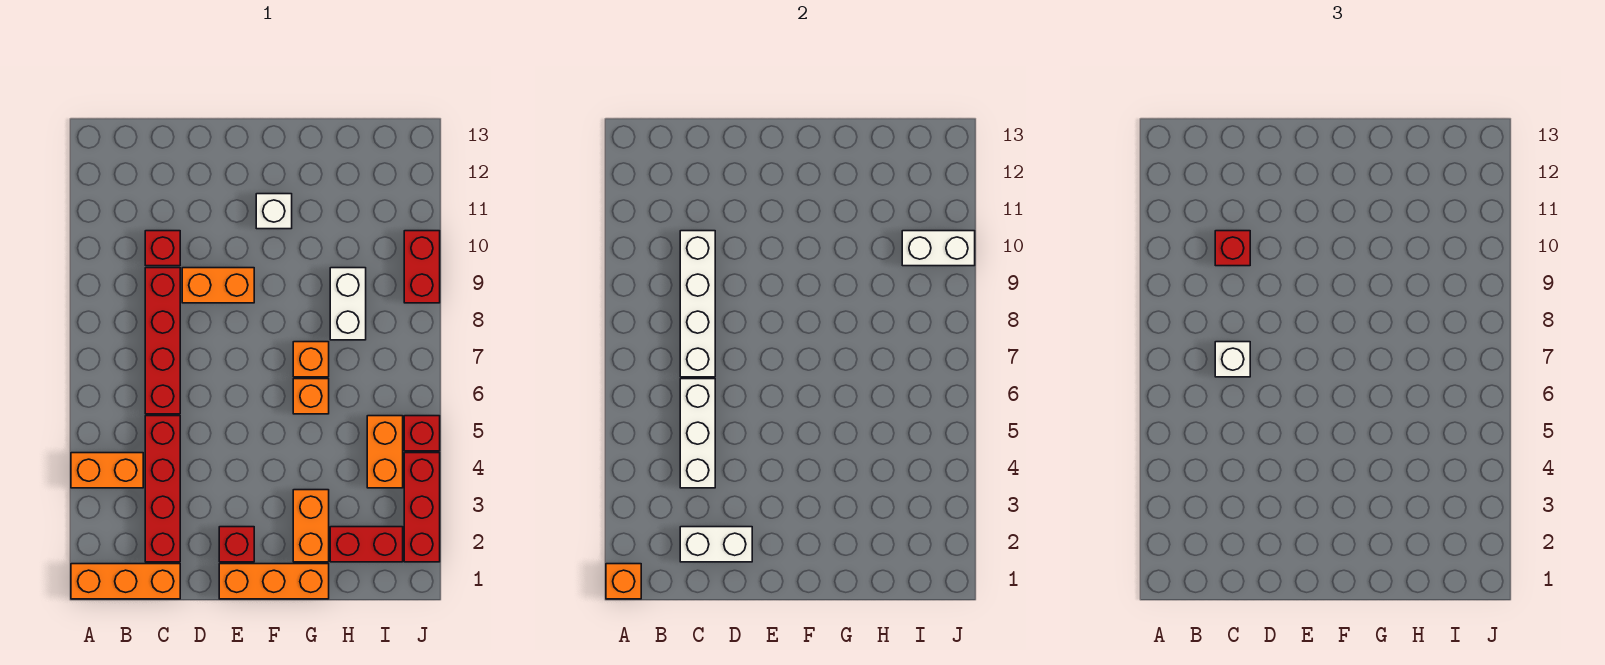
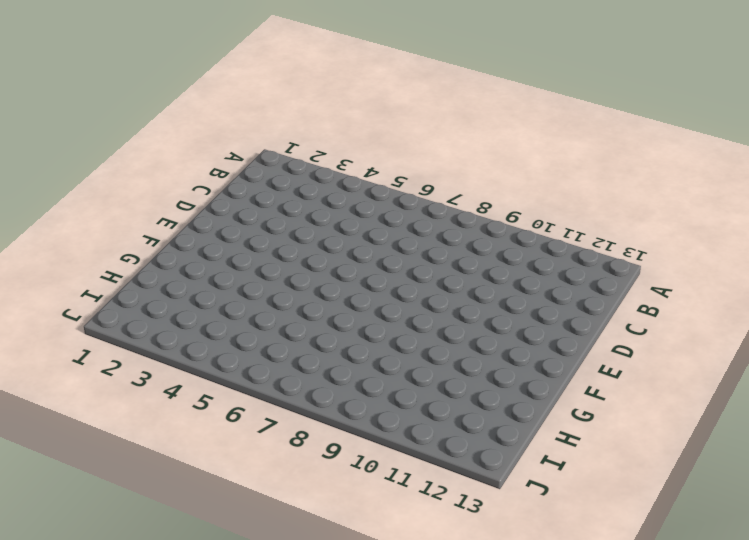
none -> orange 1x3 brick [71,564,180,599]
none -> orange 1x2 brick [71,453,143,488]
none -> red 1x4 brick [145,416,180,562]

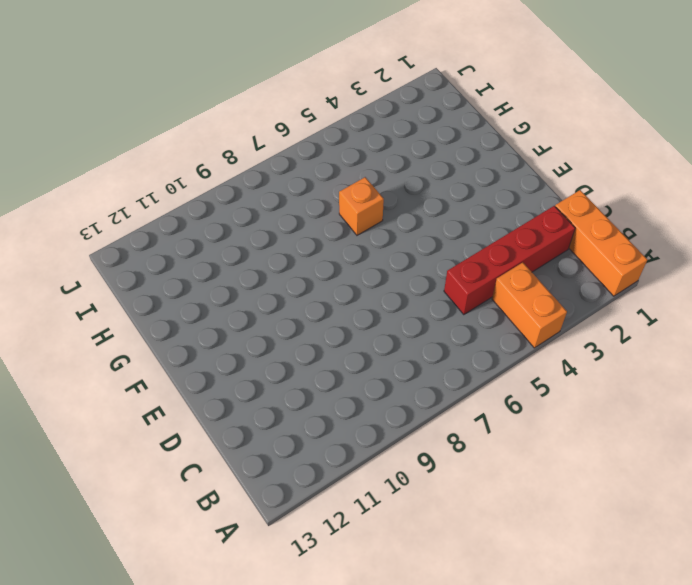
none -> red 1x4 brick [145,268,180,414]
none -> red 1x1 brick [145,231,180,266]
none -> orange 1x2 brick [182,268,254,303]

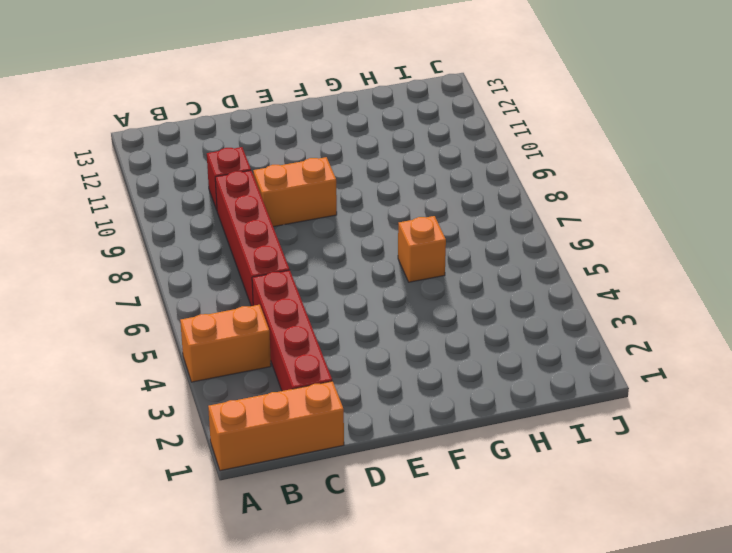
none -> orange 1x3 brick [219,564,329,599]
none -> red 1x1 brick [219,527,254,562]
none -> white 1x1 brick [256,194,292,229]

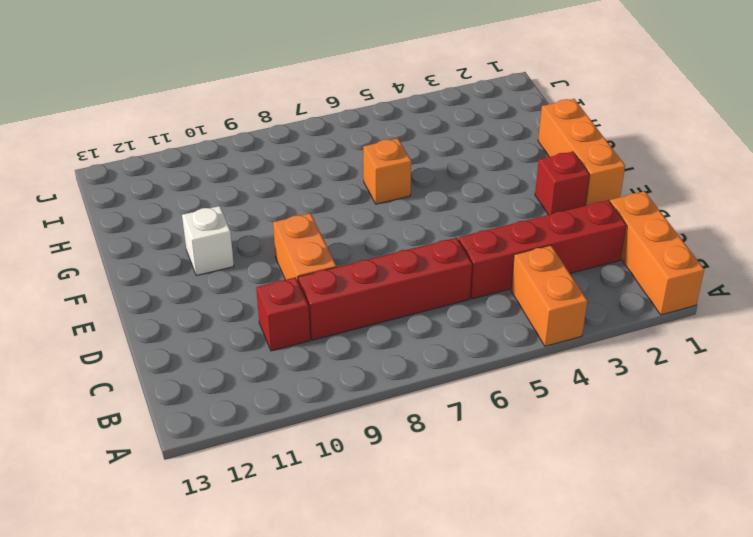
none -> orange 1x2 brick [293,490,329,562]
none -> orange 1x1 brick [293,342,329,377]
none -> red 1x2 brick [330,527,403,562]

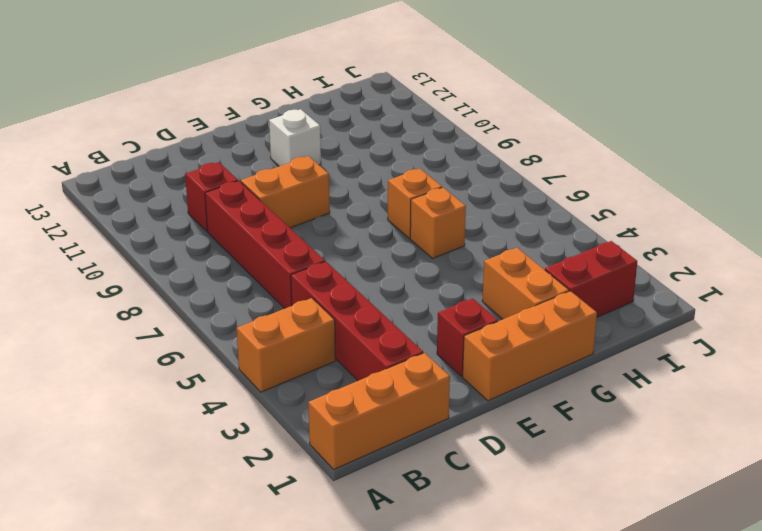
none -> white 1x2 brick [330,268,366,340]
none -> orange 1x2 brick [367,416,403,488]
none -> red 1x3 brick [404,453,440,562]

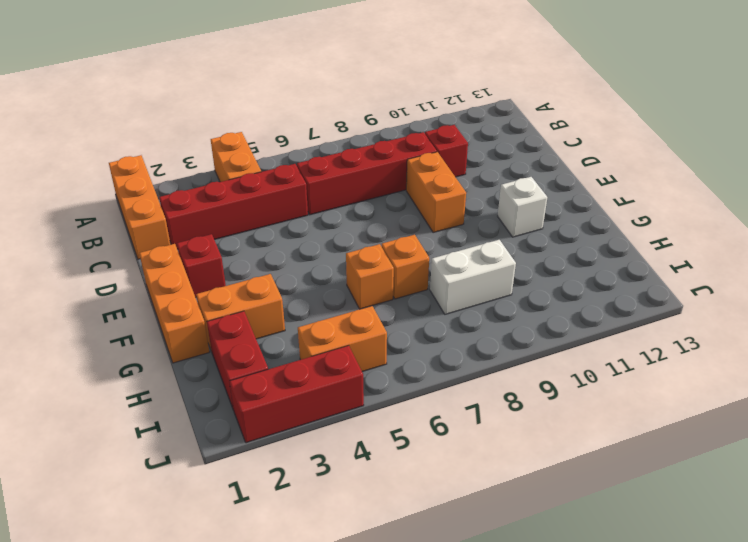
none -> red 1x1 brick [404,416,440,451]
none -> red 1x2 brick [404,231,440,303]
none -> orange 1x1 brick [606,564,641,599]

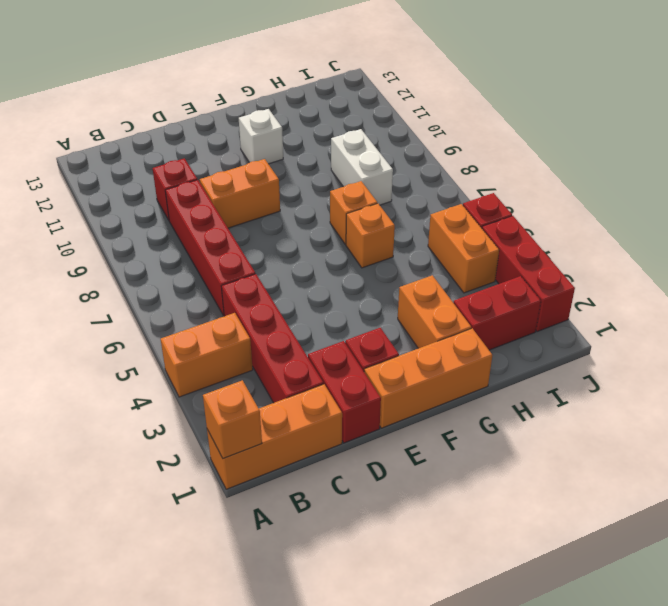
red 1x2 brick [308,341,381,443] -> red 1x2 brick moved to [404,231,440,303]
none -> white 1x2 brick [680,527,752,562]
none -> white 1x3 brick [680,379,715,488]
none -> white 1x4 brick [680,231,715,377]

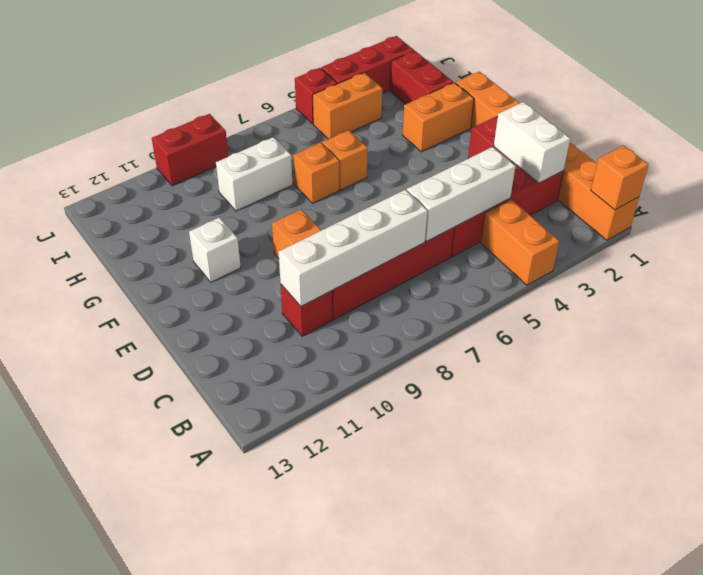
none -> white 1x2 brick [902,231,975,266]
none -> white 1x1 brick [1215,342,1250,377]
none -> red 1x1 brick [1215,231,1250,266]

